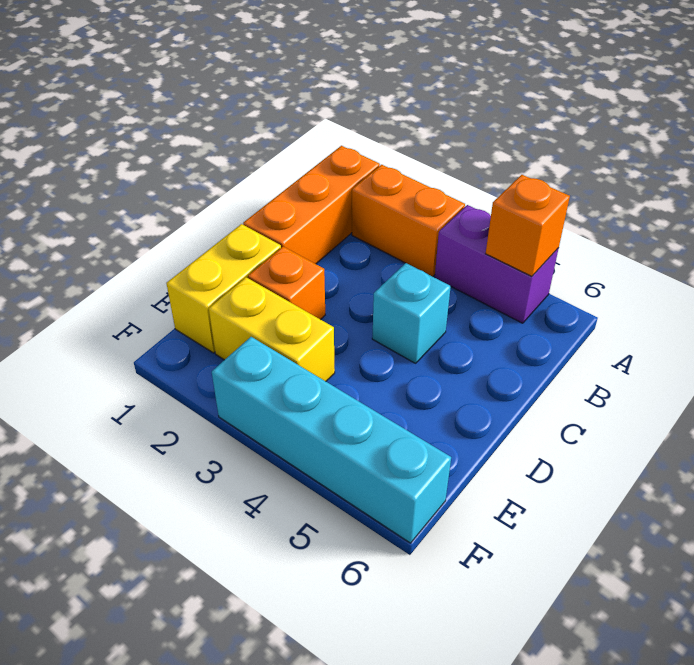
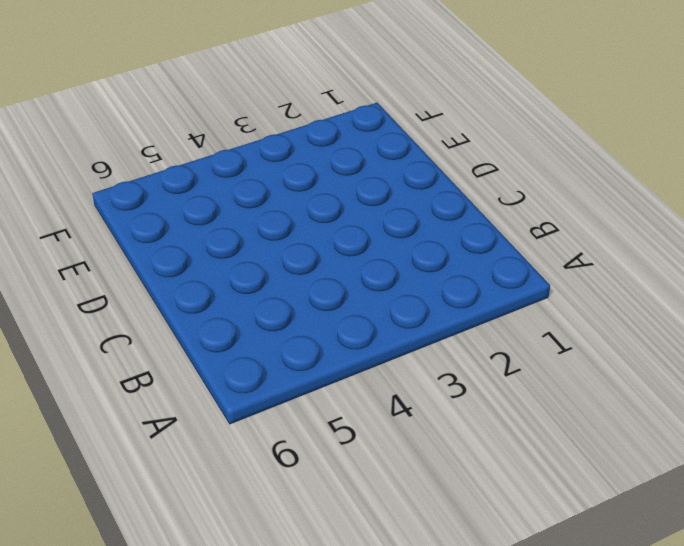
none -> orange 1x3 brick [243,146,380,264]
none -> orange 1x2 brick [352,165,465,276]

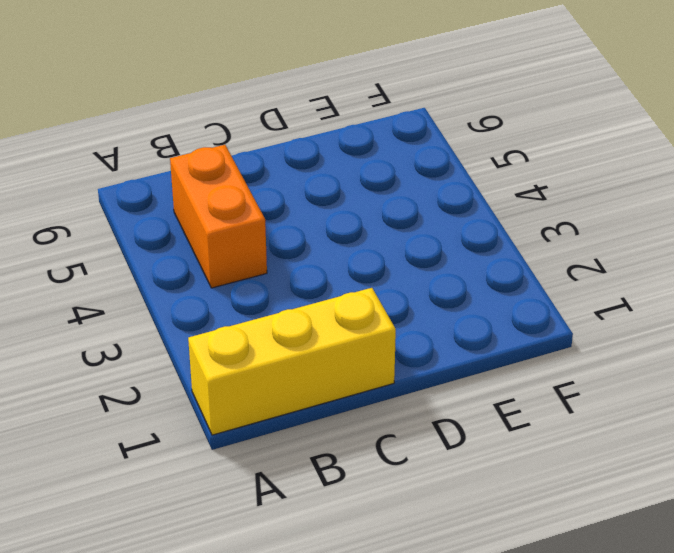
yellow 1x3 brick [188,288,396,435] -> orange 1x3 brick [243,146,380,264]
orange 1x2 brick [170,145,267,288] -> orange 1x2 brick moved to [352,165,465,276]
none -> purple 1x2 brick [435,205,559,323]
none -> cyan 1x1 brick [372,263,451,363]

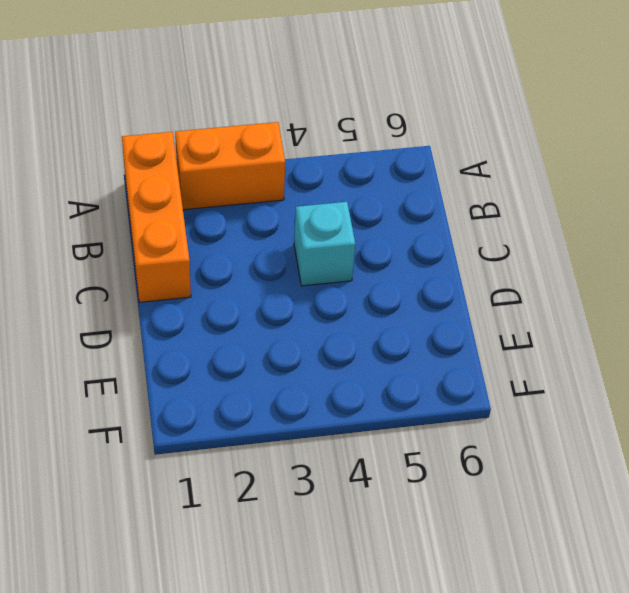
none -> purple 1x2 brick [435,205,559,323]
none -> yellow 1x2 brick [166,224,281,353]

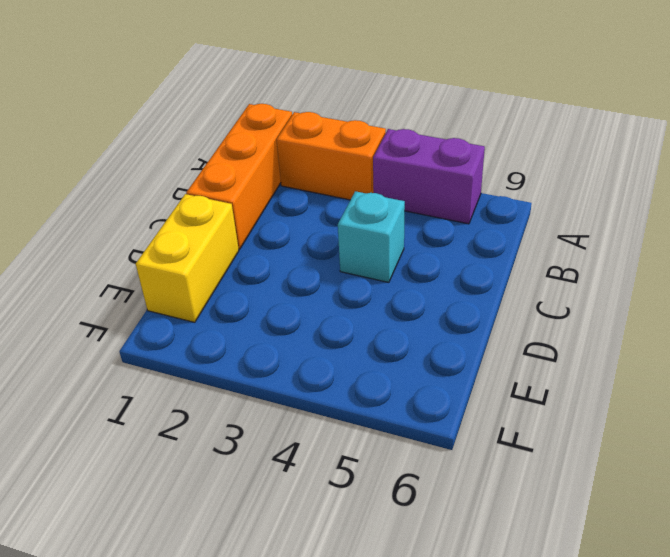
none -> orange 1x1 brick [248,247,325,320]
none -> yellow 1x2 brick [209,277,335,381]

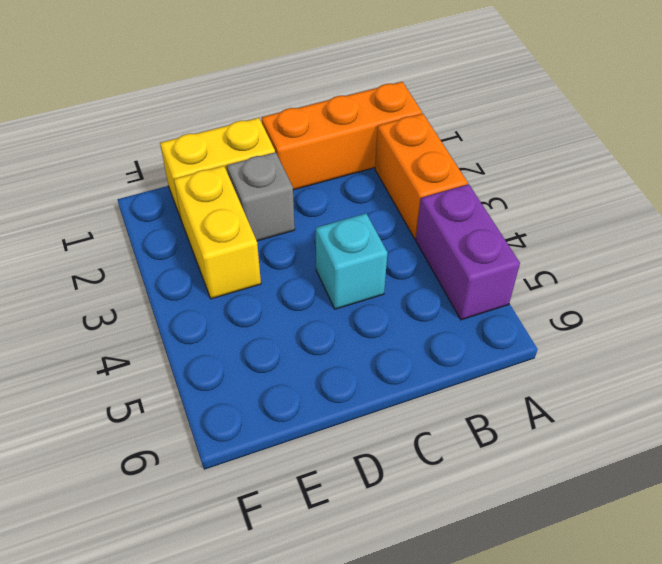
grey 1x1 brick [227,152,295,241] -> orange 1x1 brick [248,247,325,320]
none -> cyan 1x4 brick [212,337,451,543]
none -> orange 1x1 brick [486,175,570,276]

